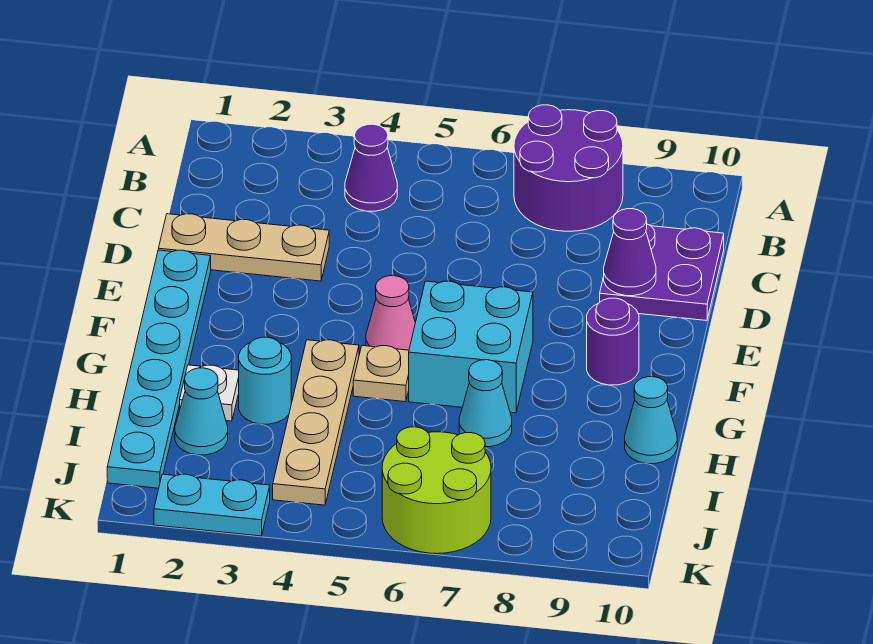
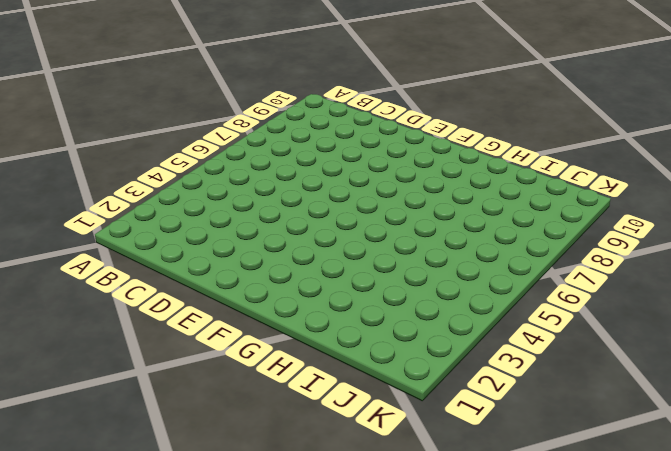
none -> purple 2x2 round brick [514,105,623,231]
none -> purple 1x1 cone [345,124,397,211]
none -> purple 2x2 plate [600,224,724,321]

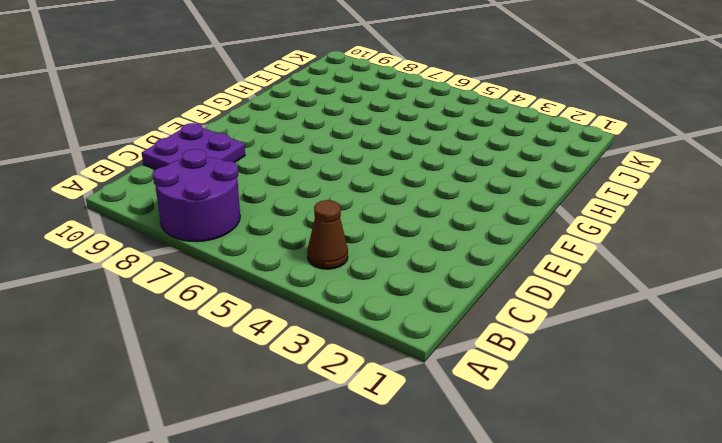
brown 1x1 cone [307,200,348,269] -> purple 1x1 cone [345,124,397,211]
none -> tan 1x3 plate [158,214,329,281]
none -> cyan 1x6 plate [107,250,211,488]
none -> pink 1x1 cone [366,276,415,350]

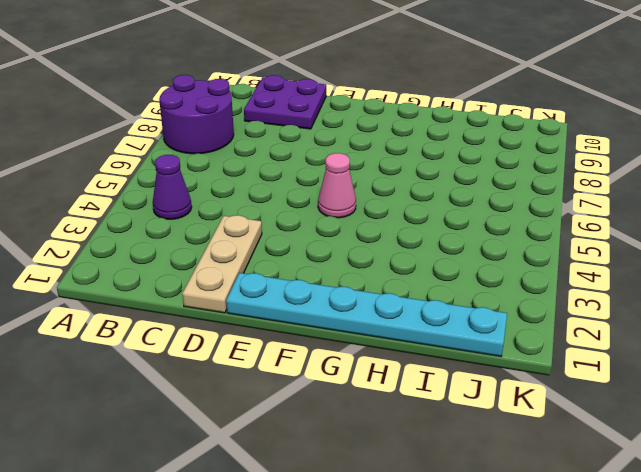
none -> cyan 2x2 brick [409,281,533,413]
none -> purple 1x1 round brick [587,298,639,385]
none -> tan 1x4 plate [273,340,359,505]

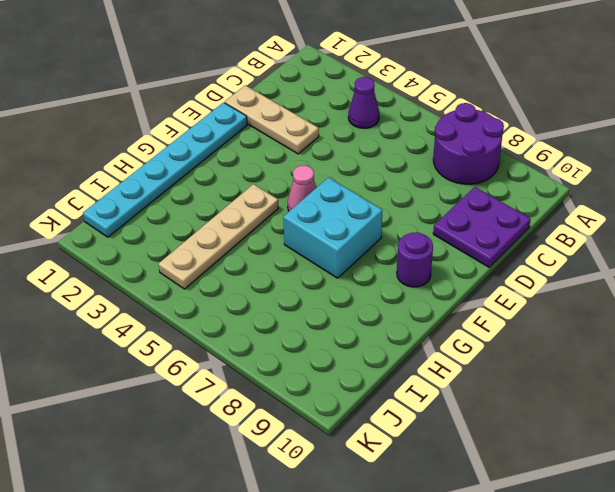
none -> tan 1x1 plate [353,346,409,402]
none -> white 1x1 plate [180,365,239,421]
none -> cyan 1x1 round brick [239,337,291,424]

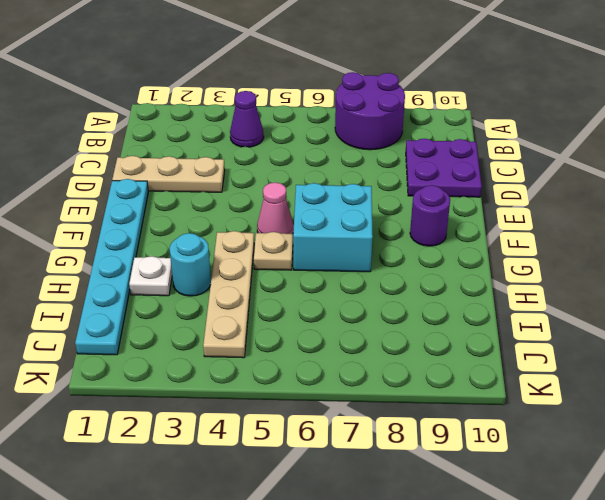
none -> cyan 1x1 cone [459,360,512,447]
none -> cyan 1x1 cone [625,377,677,464]
none -> cyan 1x1 cone [175,368,228,455]

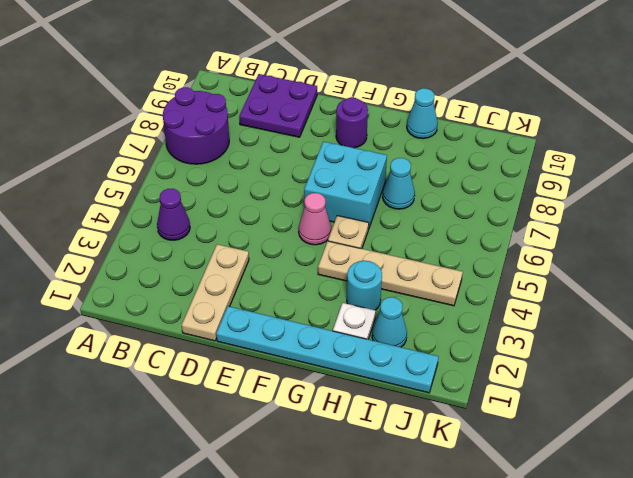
none -> lime 2x2 round brick [382,427,491,554]
none -> cyan 1x2 plate [154,474,270,536]
none -> purple 1x1 cone [604,209,656,296]

